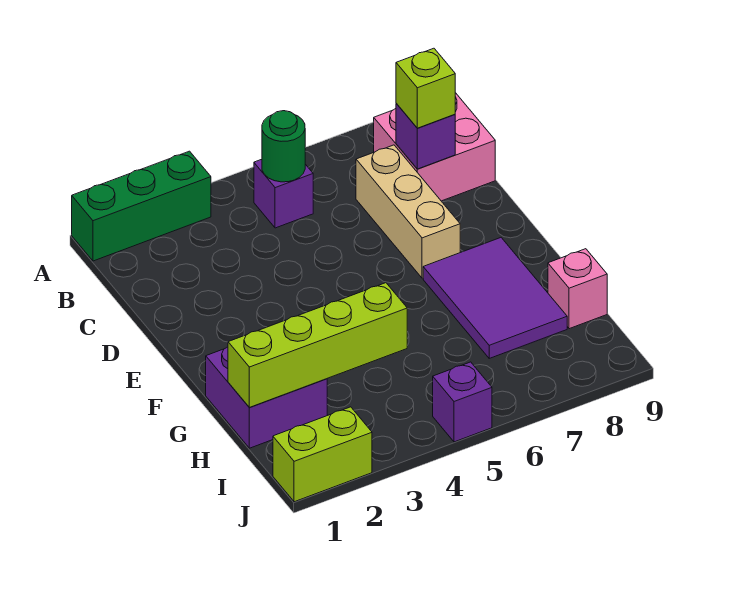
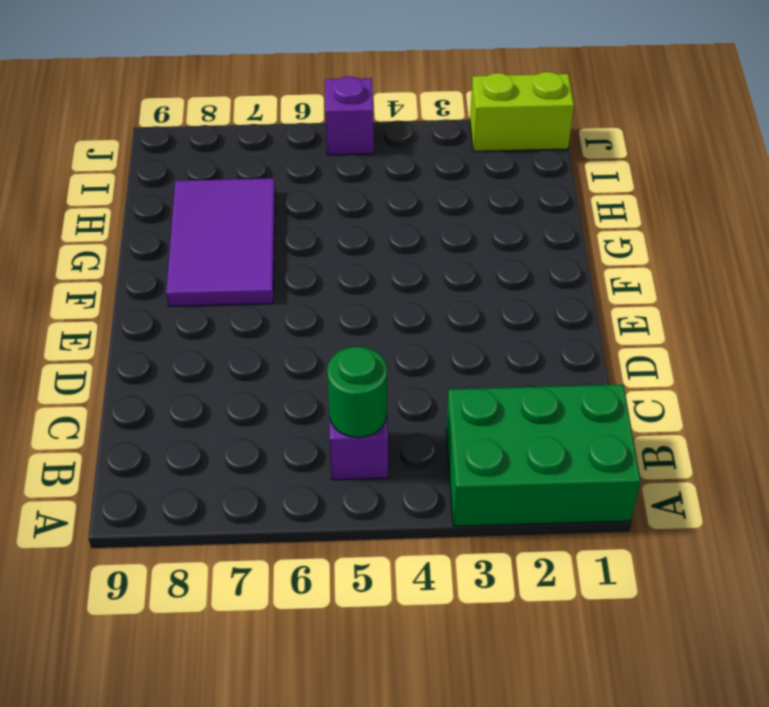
green 2x3 brick [446,385,641,526] -> green 1x3 brick [72,151,211,261]
none -> pink 2x2 brick [374,93,495,201]
none -> tan 1x3 brick [356,145,460,278]
none -> purple 2x2 brick [206,347,327,448]

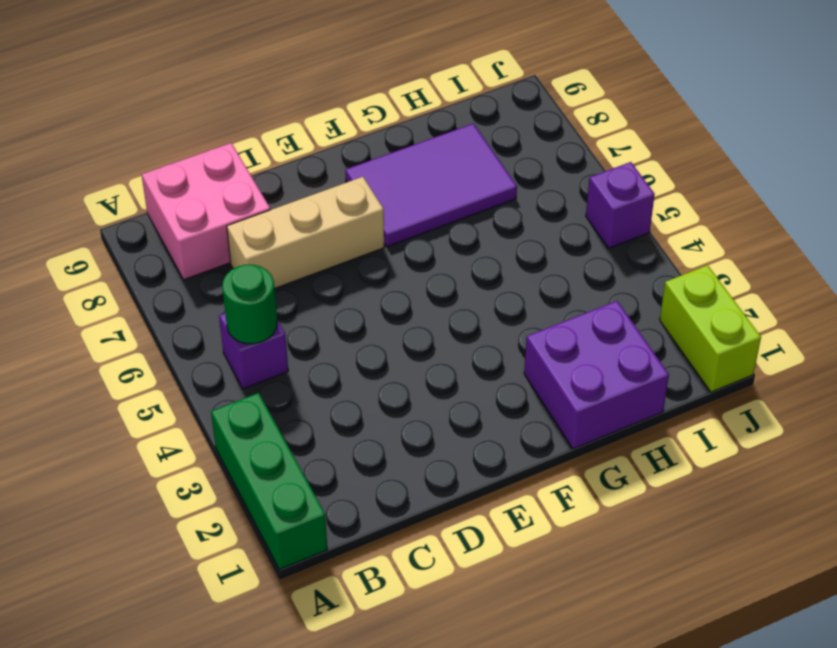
none -> pink 1x1 brick [548,249,607,329]
none -> purple 1x1 brick [396,104,455,169]
none -> lime 1x4 brick [228,283,407,407]

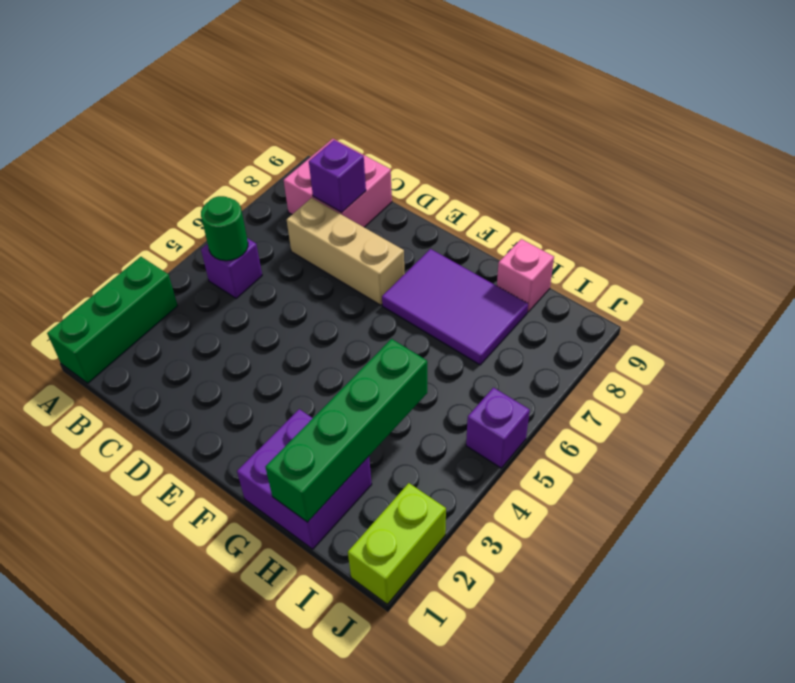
green 1x4 brick [265,339,427,522] -> lime 1x4 brick [228,283,407,407]
none -> lime 1x1 brick [396,48,455,128]

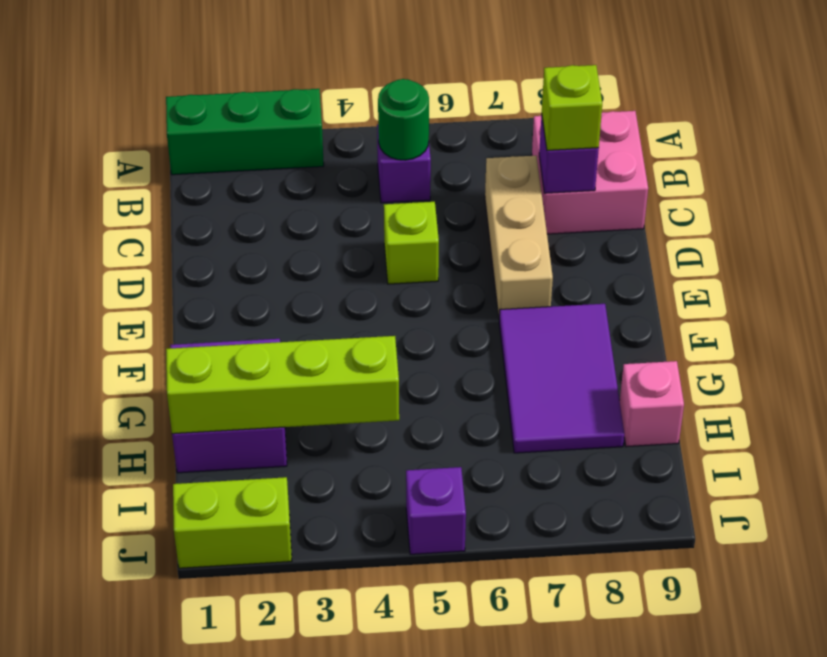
lime 1x1 brick [384,202,439,284] -> none

